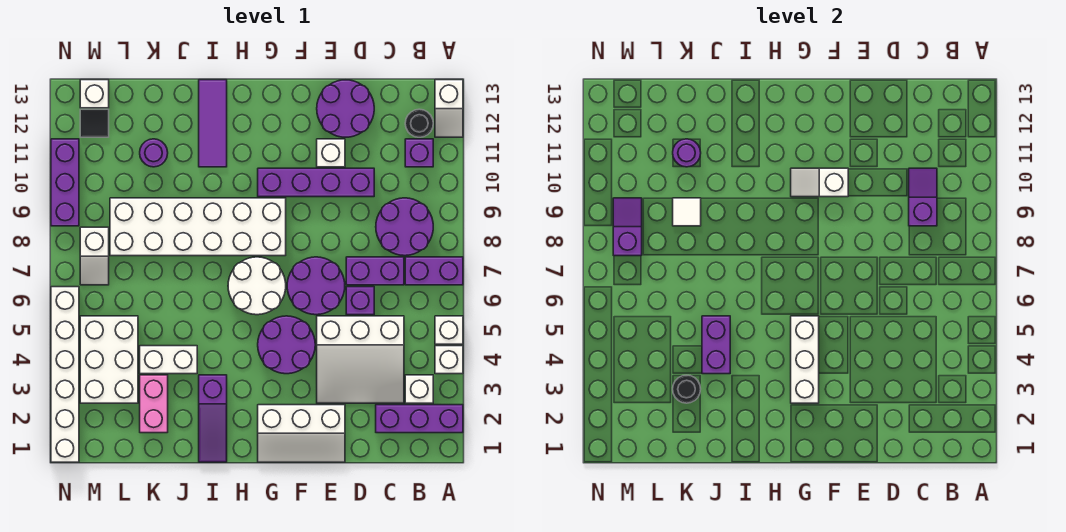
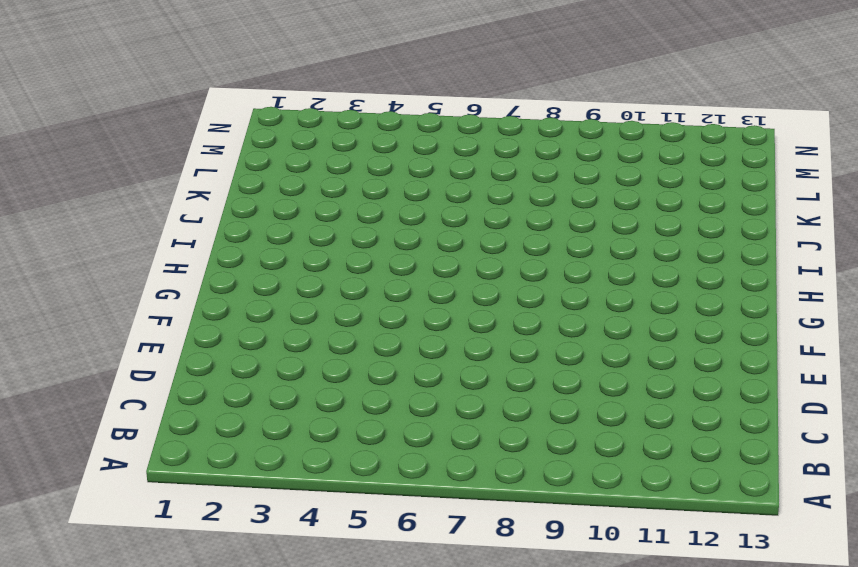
none -> purple 1x3 brick [376,405,463,433]
none -> white 1x1 brick [435,346,463,374]
none -> white 1x1 brick [435,316,463,344]
none -> purple 1x2 brick [405,257,463,285]

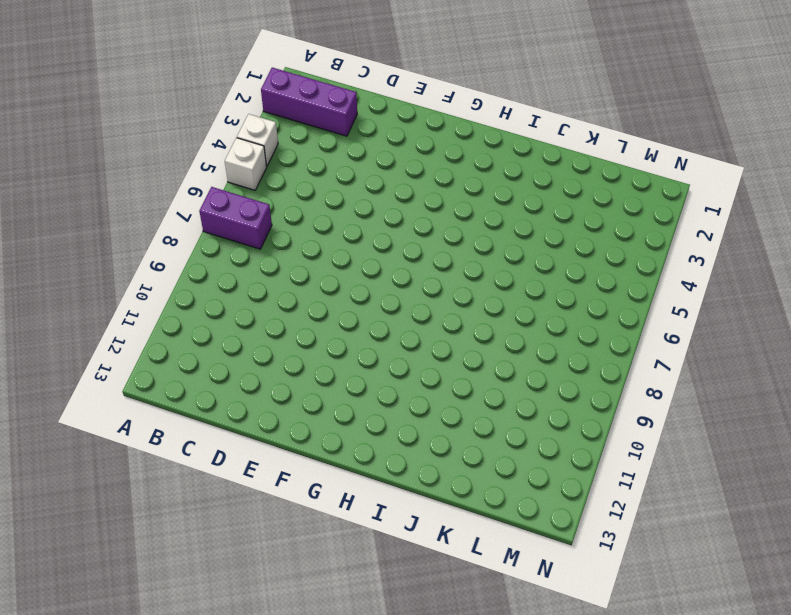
none -> white 1x2 slope [435,80,463,137]
none -> white 1x1 brick [405,375,433,403]
none -> purple 2x2 round brick [376,198,433,256]
none -> purple 1x1 brick [405,139,433,167]

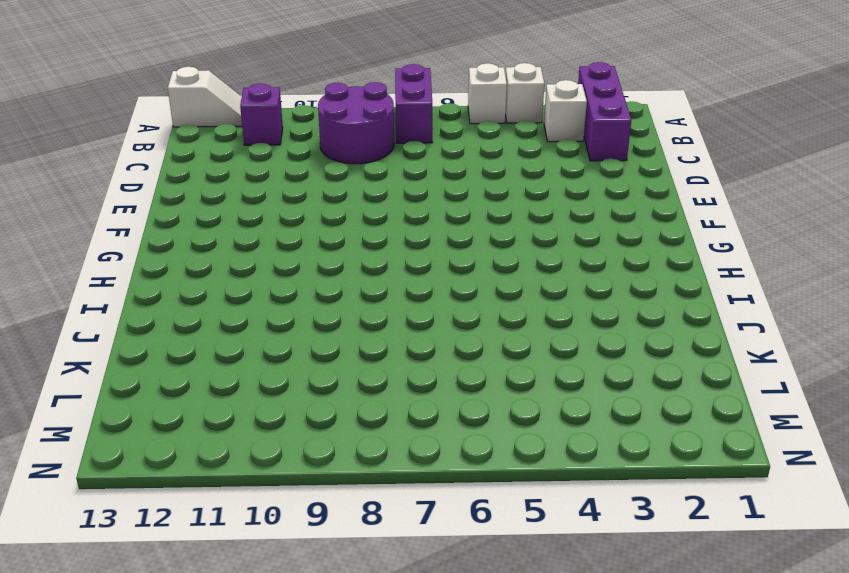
none -> black 1x1 round brick [405,109,433,137]
none -> white 3x3 slope [317,316,404,403]
none -> purple 1x2 brick [346,257,404,285]
none -> purple 1x1 brick [346,287,374,315]

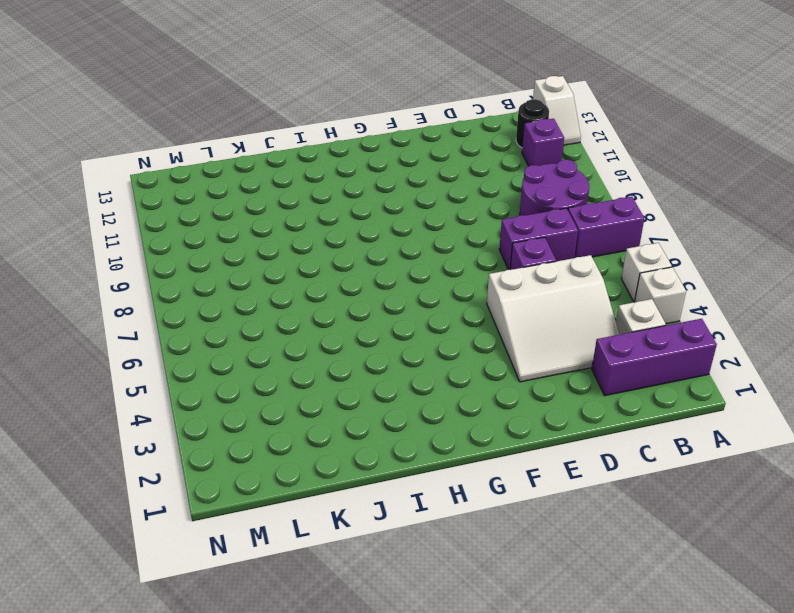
none -> purple 1x4 brick [258,168,374,197]
none -> purple 2x2 round brick [317,80,374,137]
none -> white 2x3 slope [258,405,345,462]
none -> purple 2x2 round brick [287,257,345,315]

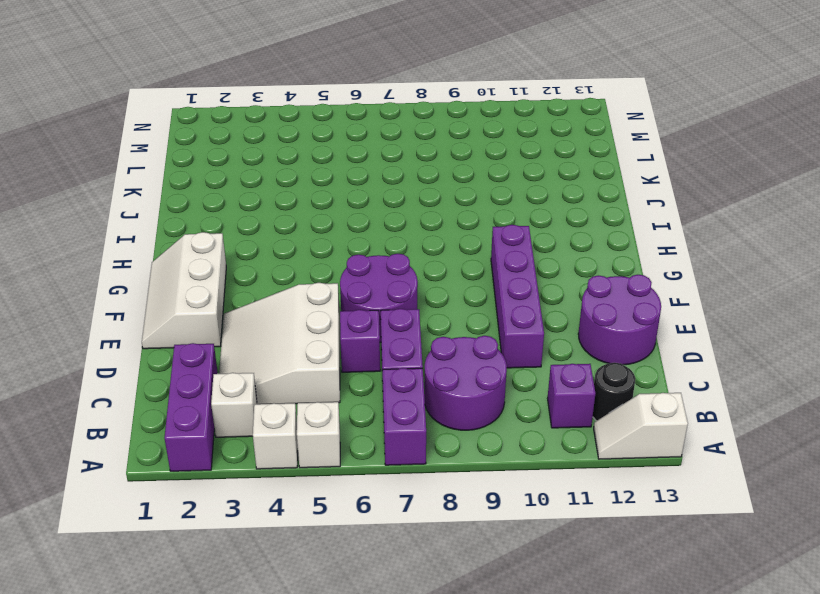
none -> white 1x1 brick [317,139,345,167]
none -> purple 2x2 round brick [258,316,315,374]
none -> white 2x2 round brick [228,257,286,315]
none -> white 2x6 brick [110,198,286,256]

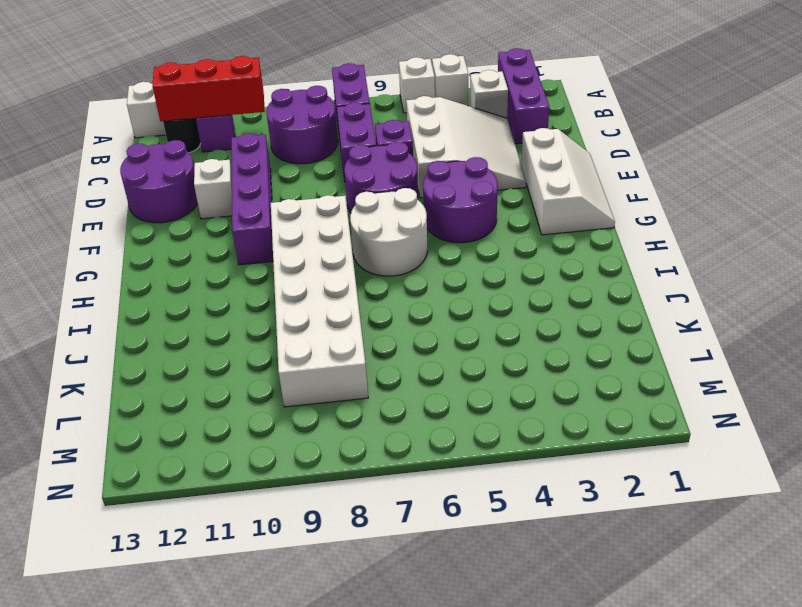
red 1x3 brick [153,56,265,121] -> none
none -> purple 1x3 slope [199,375,227,462]
none -> purple 1x3 tile [199,80,227,167]
none -> white 1x2 brick [140,346,197,374]
none -> pink 1x2 brick [140,375,168,433]

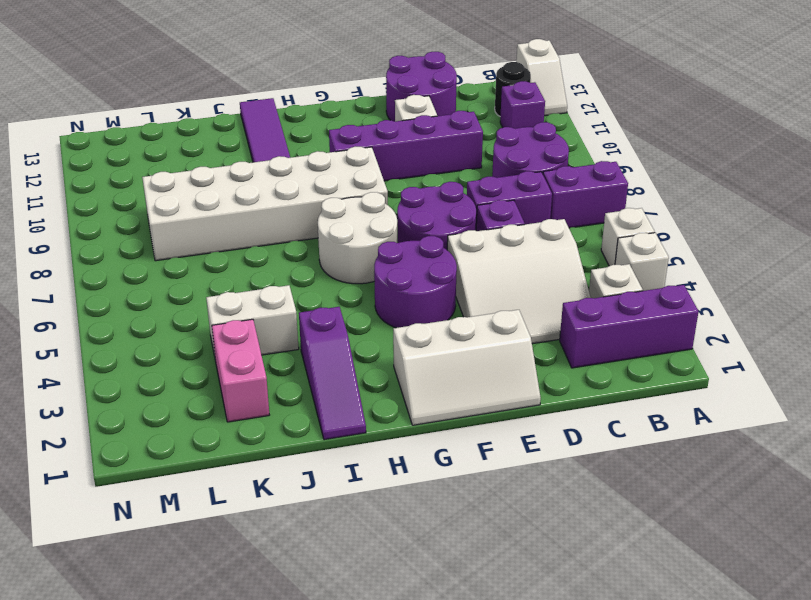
none -> purple 1x1 round brick [140,139,168,167]
none -> white 2x3 brick [80,316,138,403]
none -> white 1x2 slope [80,227,109,285]
none -> black 1x1 tile [80,109,109,137]

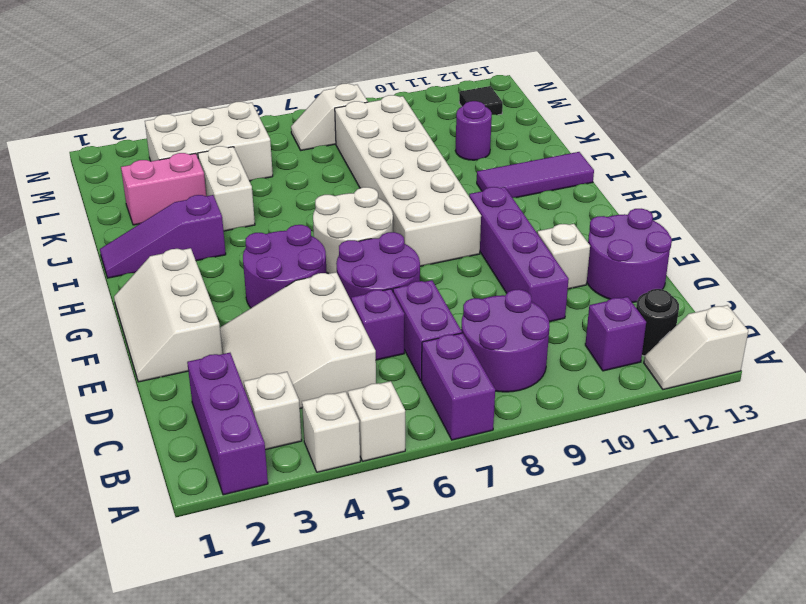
none -> white 1x1 brick [80,80,109,108]
none -> white 1x6 brick [51,287,79,462]
none -> purple 1x3 brick [51,139,79,226]
none -> purple 1x2 slope [909,168,937,226]

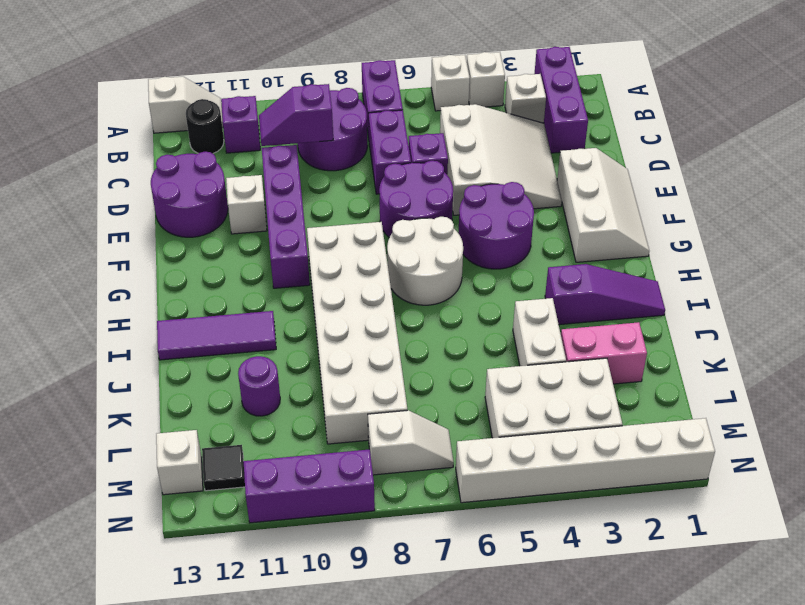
none -> white 1x2 slope [791,168,848,197]
none -> white 1x3 brick [791,316,819,403]
none -> purple 1x2 brick [702,316,730,374]
none -> black 1x1 round brick [673,375,701,403]

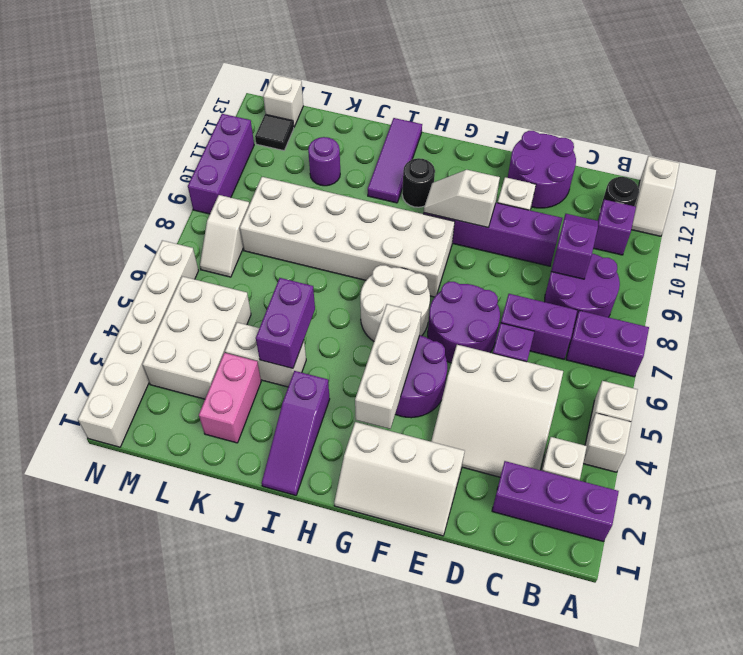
black 1x1 round brick [402,158,435,207] -> black 1x1 round brick moved to [673,375,701,403]
none -> white 1x1 tile [673,198,701,226]
none -> purple 1x1 round brick [673,139,701,167]
none -> purple 1x2 slope [613,198,642,256]

